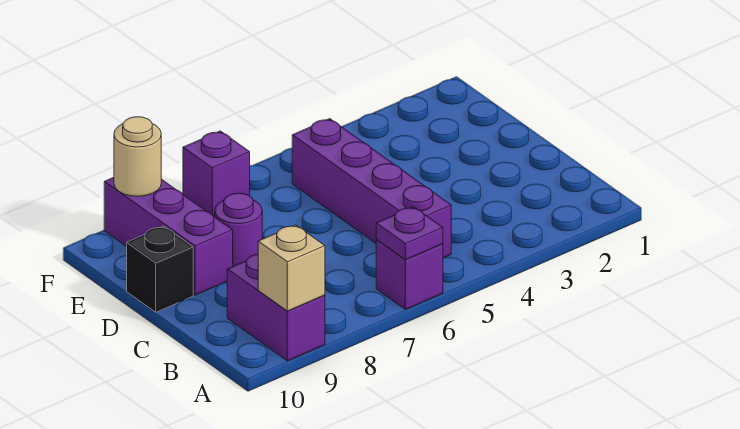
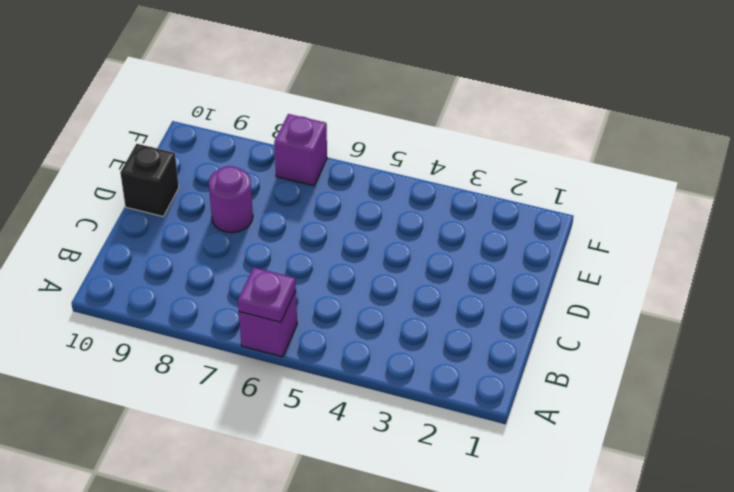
none -> purple 1x2 brick [227,254,325,361]
none -> purple 1x4 brick [292,119,451,258]

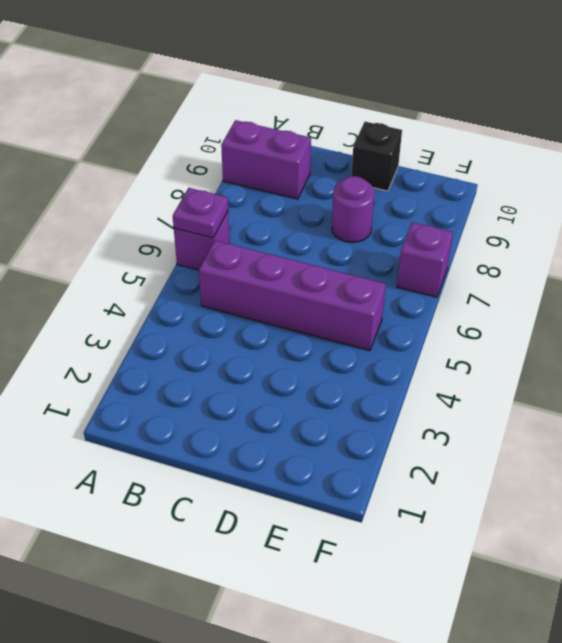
none -> purple 1x3 brick [104,177,233,295]
none -> tan 1x1 brick [258,225,325,311]

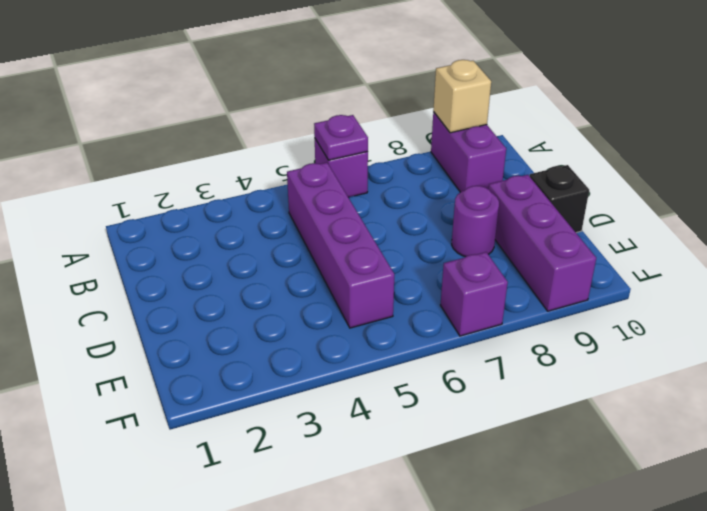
none -> tan 1x1 round brick [114,117,161,196]

